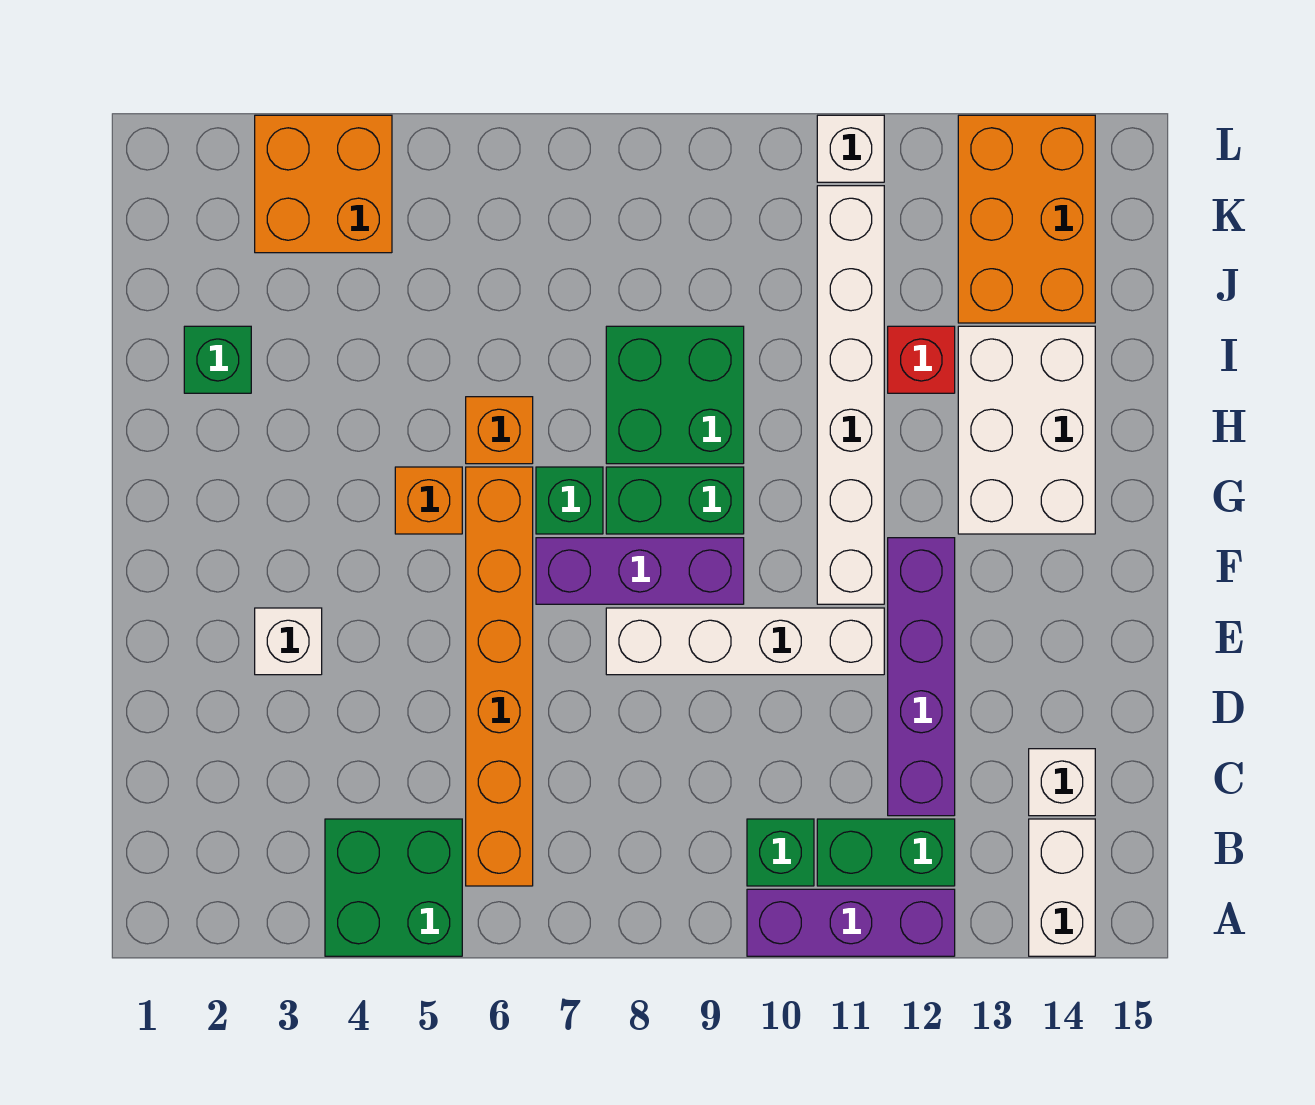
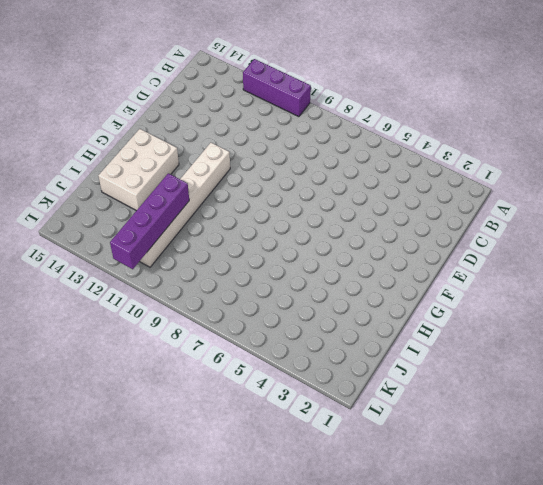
purple 1x4 brick [110,173,189,269] -> purple 1x4 brick moved to [888,538,955,816]
none -> green 2x2 brick [325,819,462,956]
none -> white 1x2 brick [1029,819,1095,956]
none -> orange 1x6 brick [466,467,533,886]

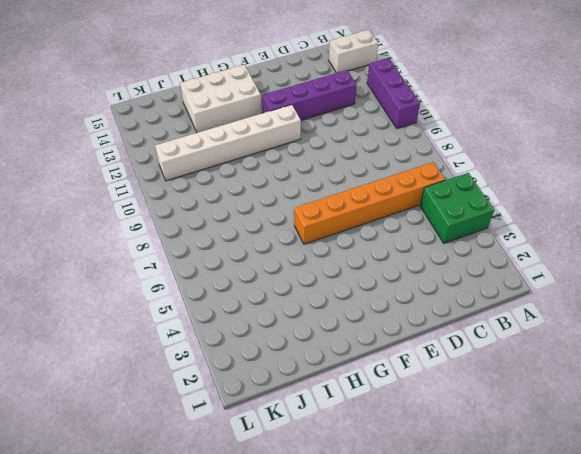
none -> green 1x1 brick [747,819,814,886]
none -> green 1x2 brick [817,819,955,886]
none -> white 1x1 brick [1029,749,1095,816]

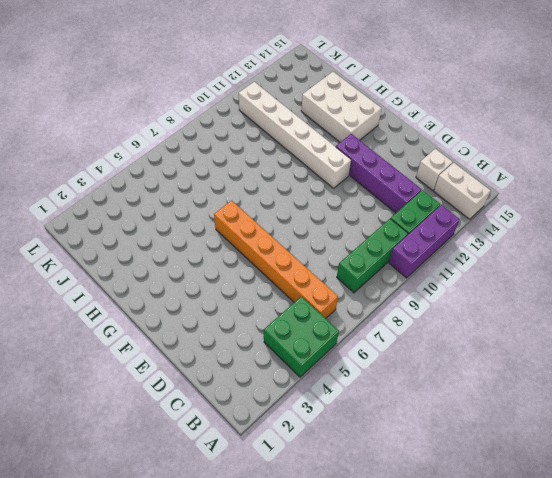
green 1x3 brick [337,219,408,293] -> green 1x1 brick [747,819,814,886]
none -> white 1x1 brick [255,608,322,675]
none -> white 1x4 brick [606,608,884,675]
none -> purple 1x3 brick [536,538,744,604]

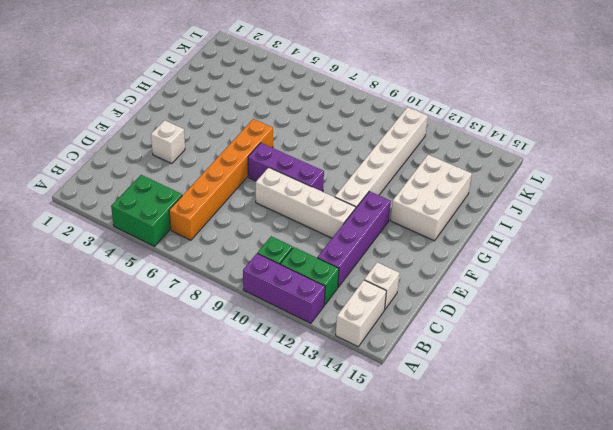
none -> orange 1x1 brick [395,467,462,534]
none -> green 1x1 brick [536,467,603,534]
none -> green 1x2 brick [606,467,744,534]

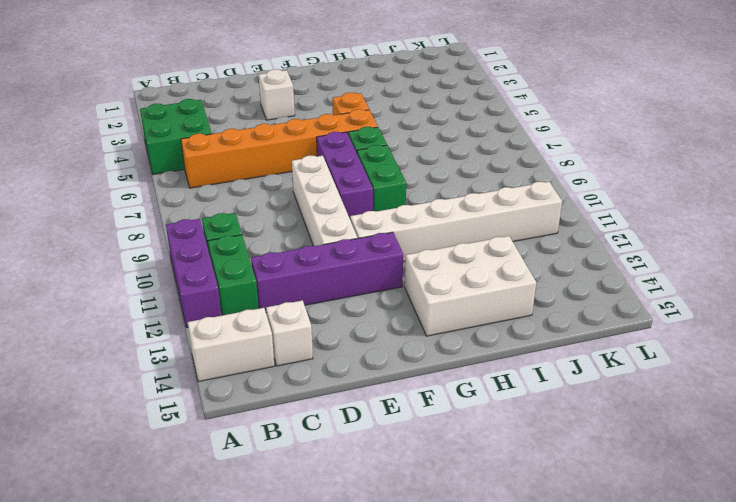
none -> orange 1x1 brick [466,397,533,464]
none -> green 2x2 brick [606,326,744,464]
none -> green 1x1 brick [184,326,251,393]

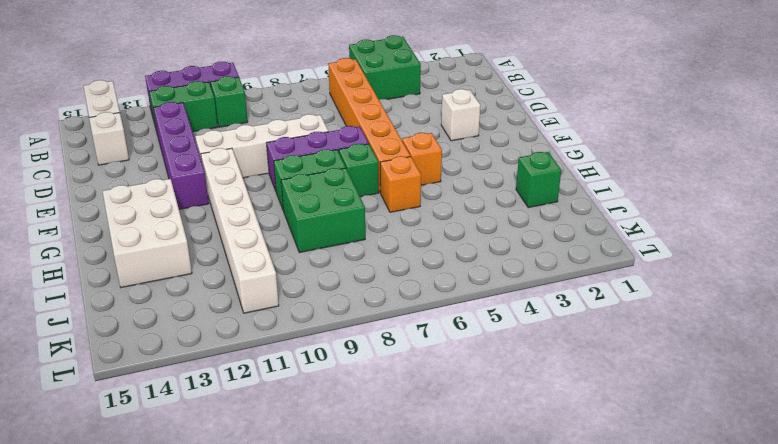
none -> red 1x1 brick [888,326,955,393]
none -> orange 2x3 brick [958,115,1095,323]
none -> orange 2x2 brick [255,115,392,253]

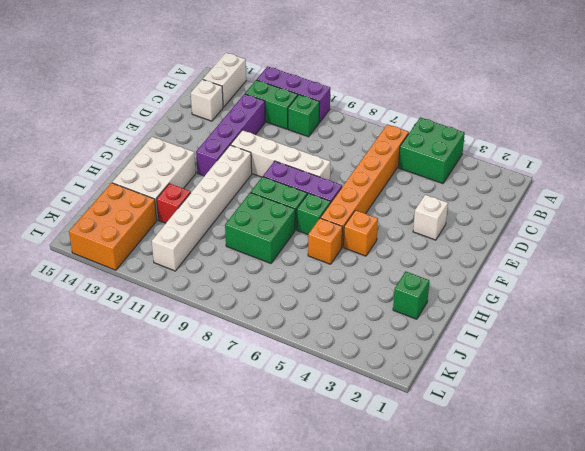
none -> orange 2x2 brick [255,115,392,253]
none -> white 1x1 brick [817,115,884,182]

